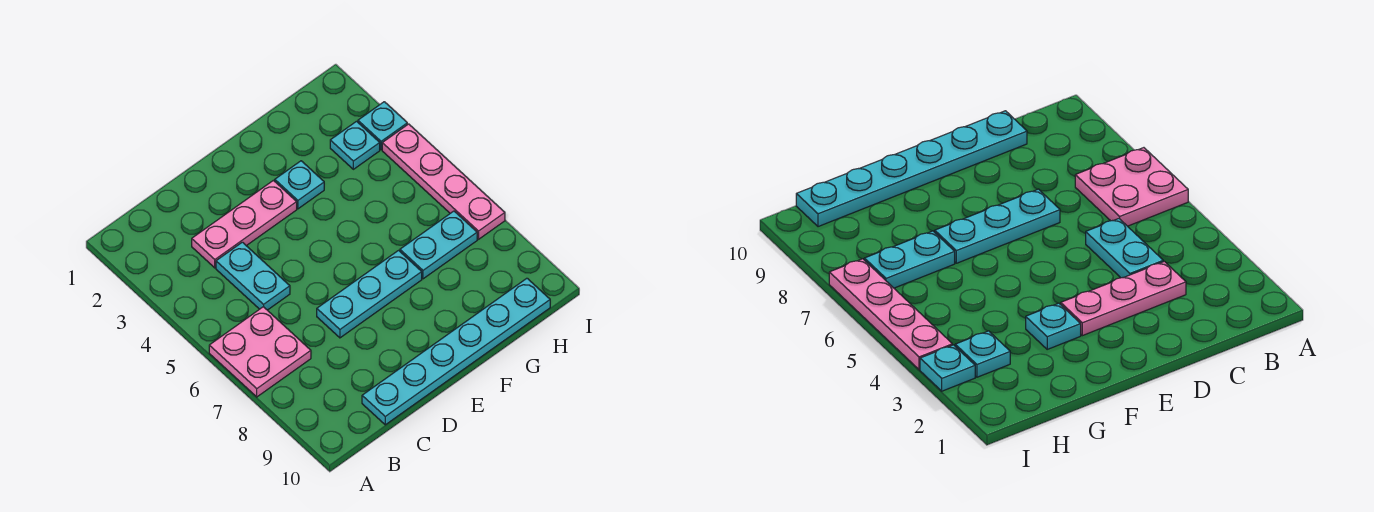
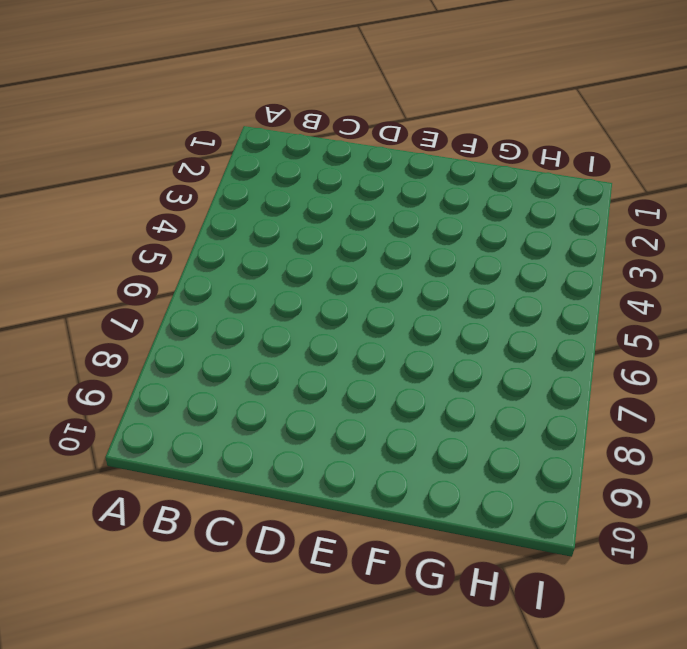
none -> pink 2x2 plate [209,307,311,397]
none -> pink 1x3 plate [192,180,297,268]

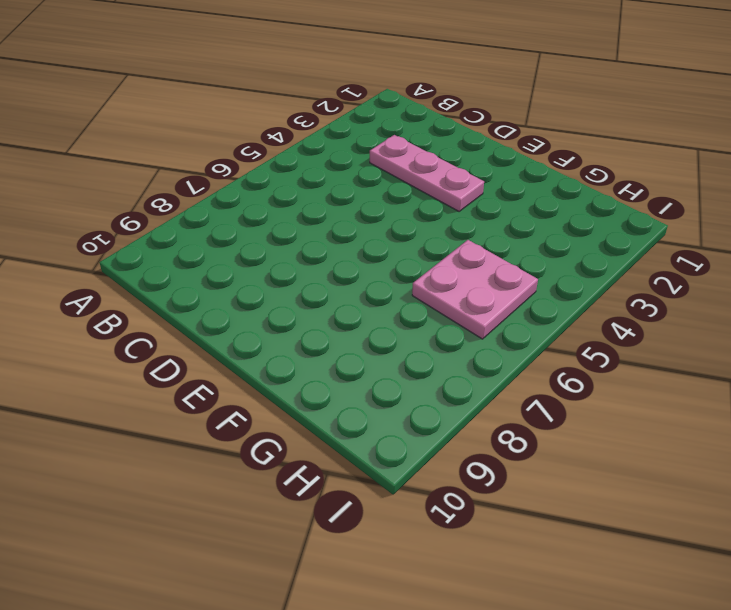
pink 2x2 plate [412,240,538,339] -> pink 2x2 plate moved to [209,307,311,397]
none -> cyan 1x2 plate [216,242,290,310]
none -> cyan 1x6 plate [362,278,550,425]

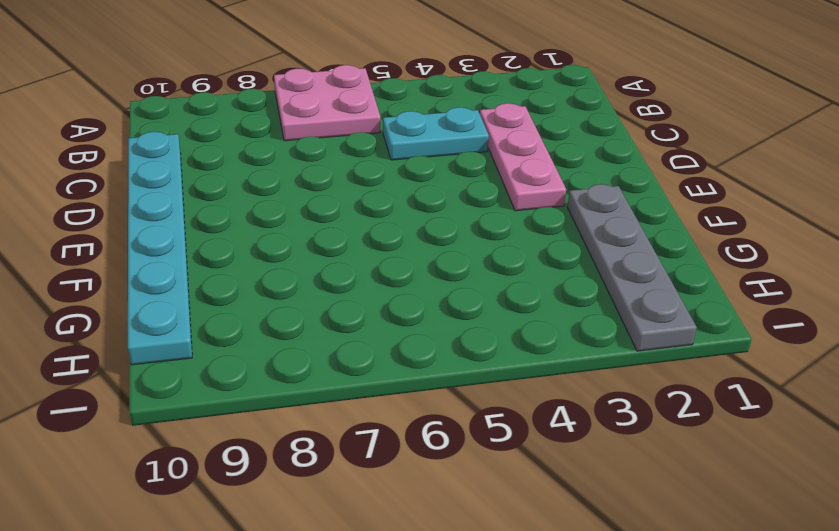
grey 1x4 plate [567,184,697,351] -> none
none -> cyan 1x3 plate [317,250,422,338]
none -> cyan 1x1 plate [275,161,324,209]

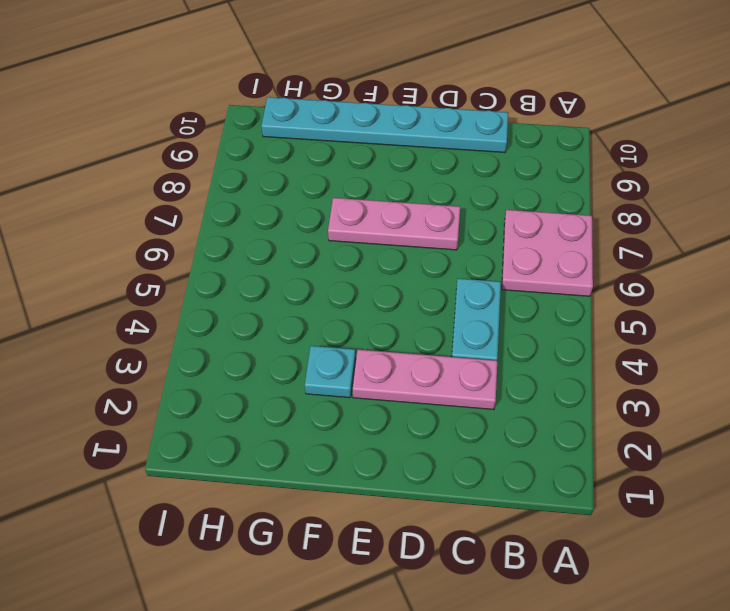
pink 1x3 plate [328,198,460,250] -> cyan 1x3 plate [317,250,422,338]
none -> cyan 1x2 plate [400,211,477,279]
none -> cyan 1x1 plate [330,121,380,169]

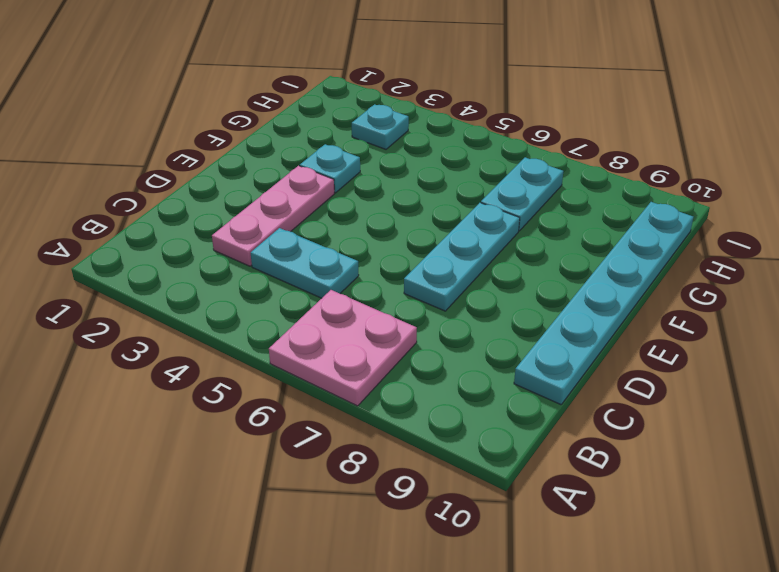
none -> cyan 1x1 plate [358,102,407,150]
none -> pink 1x4 plate [382,124,505,239]

